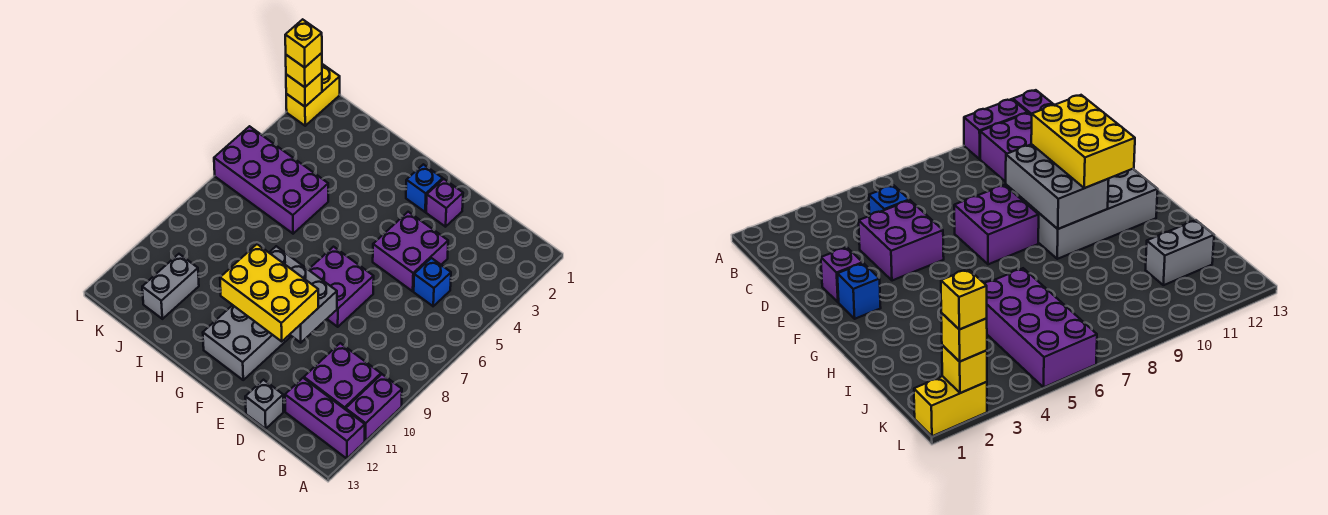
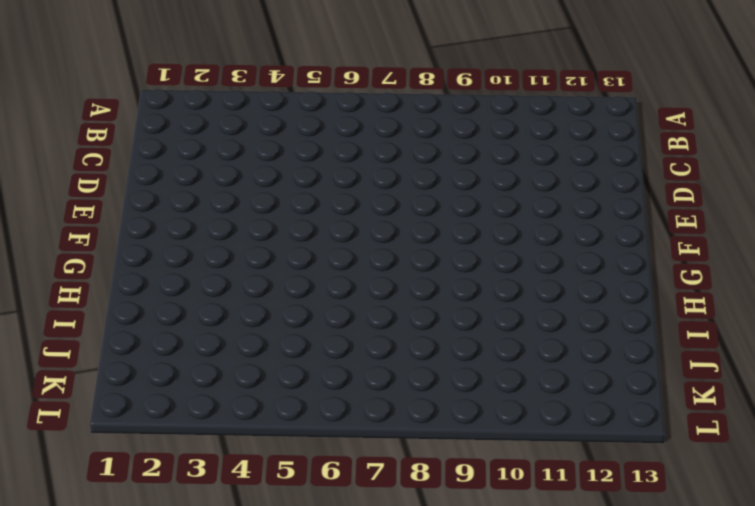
none -> purple 1x2 brick [346,374,402,441]
none -> purple 1x3 brick [285,378,365,459]
none -> purple 2x2 brick [304,343,381,410]

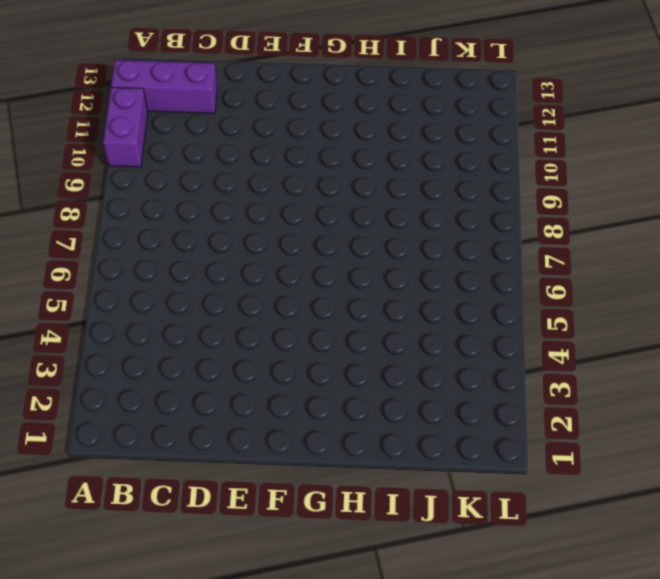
none -> purple 2x2 brick [304,343,381,410]
none -> blue 1x1 brick [414,258,451,306]
none -> purple 2x2 brick [373,212,448,291]

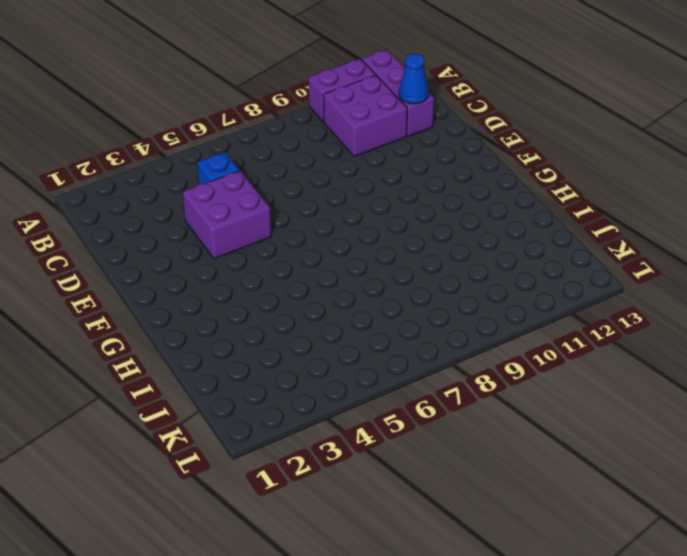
blue 1x1 cone [399,54,429,104] -> none
none -> grey 1x1 brick [245,380,283,429]
none -> purple 1x1 brick [426,179,463,227]
none -> purple 2x2 brick [308,247,374,327]

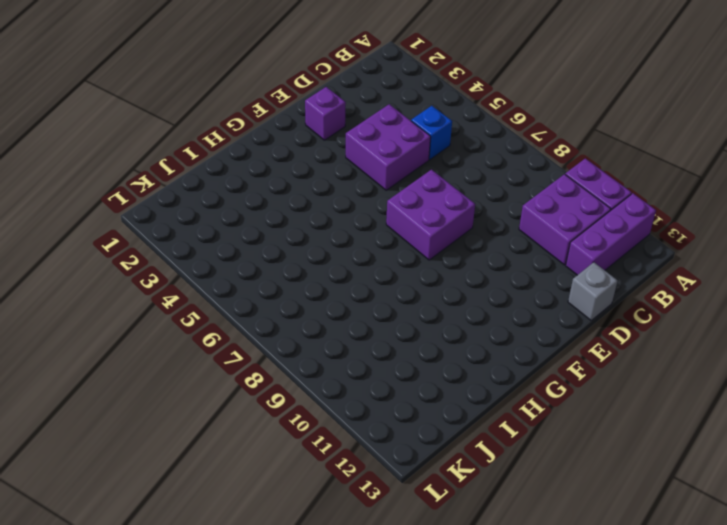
none -> blue 1x1 brick [406,164,443,212]
none -> grey 2x4 brick [203,305,291,380]
none -> purple 2x4 brick [214,126,328,234]

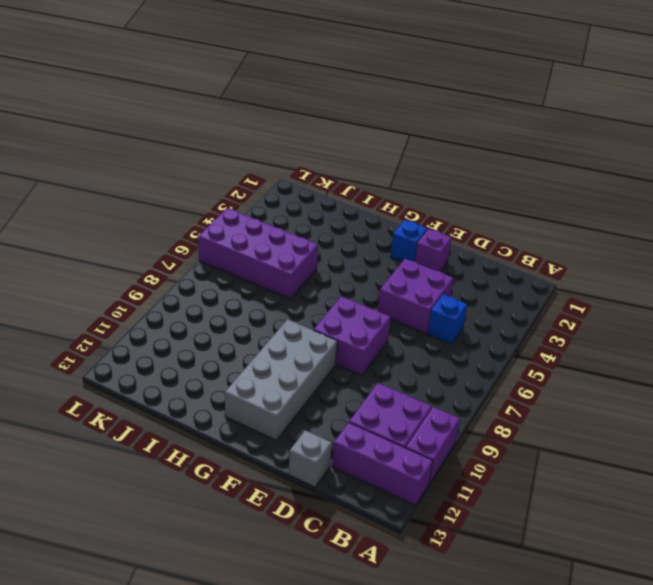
none -> grey 1x2 brick [142,254,199,319]
none -> yellow 1x2 brick [286,64,340,126]
none -> grey 2x3 brick [269,246,337,343]

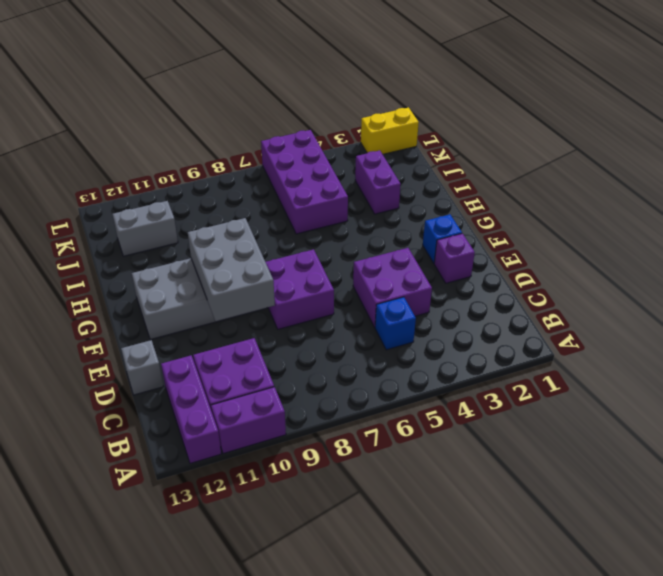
purple 1x2 brick [355,150,401,214] -> none
none -> yellow 1x1 brick [286,73,322,107]
none -> yellow 2x3 brick [220,244,318,341]
none -> yellow 1x1 brick [286,53,322,87]

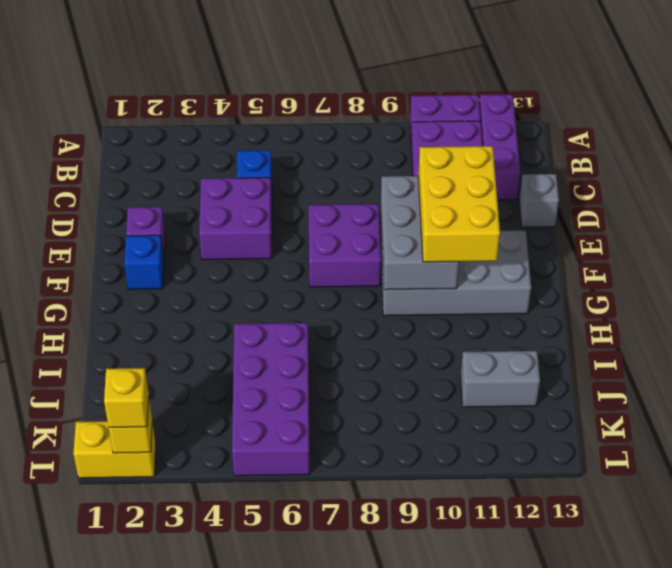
none -> yellow 1x1 brick [285,19,322,68]

